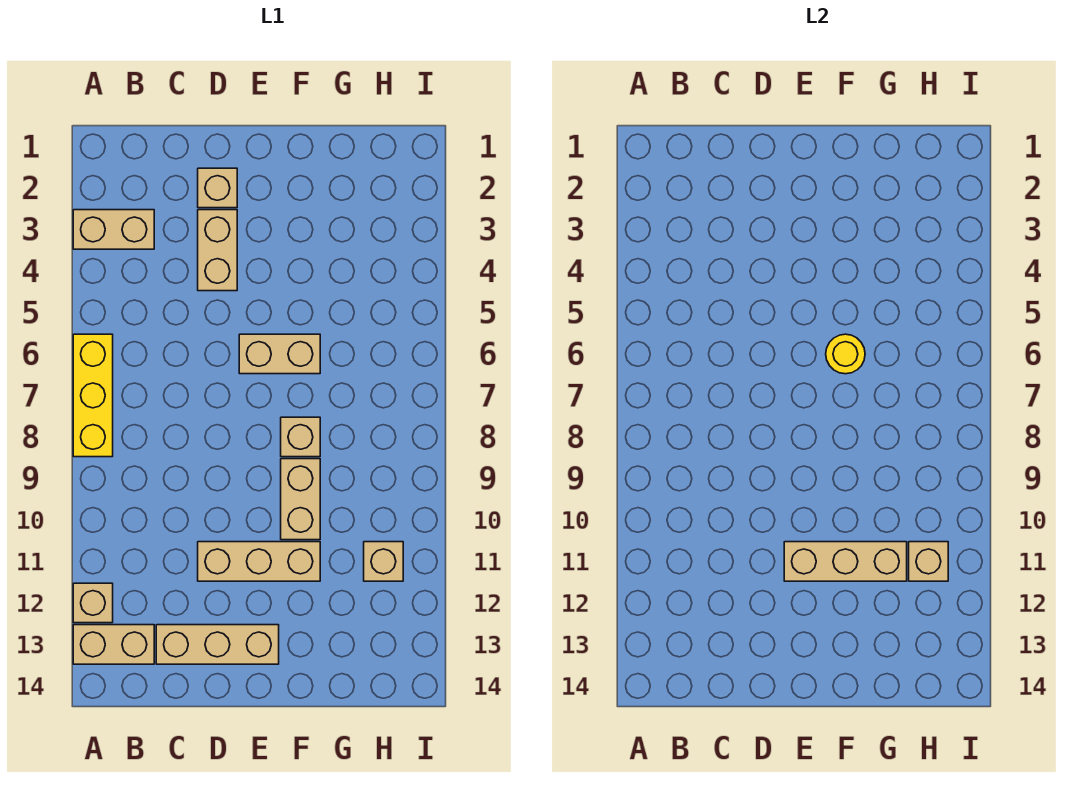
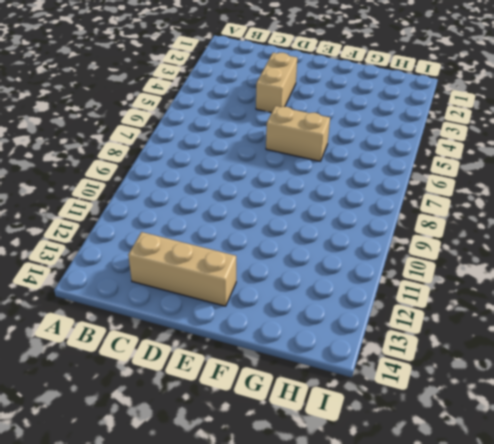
none -> tan 1x2 brick [73,210,154,249]
none -> yellow 1x3 brick [73,334,113,457]
none -> tan 1x1 brick [73,583,113,623]

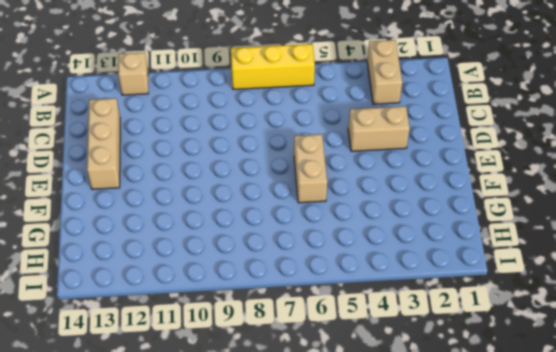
none -> tan 1x2 brick [73,625,154,664]
none -> tan 1x1 brick [198,168,237,208]
none -> tan 1x3 brick [198,542,320,581]

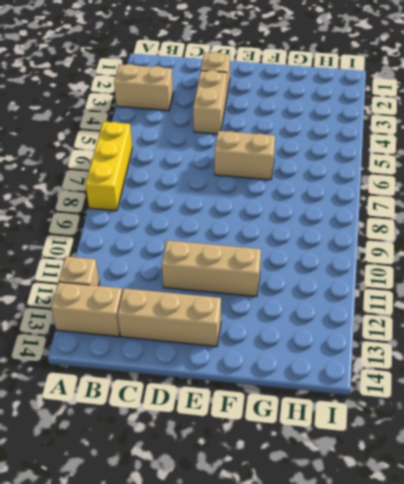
none -> tan 1x1 brick [281,417,320,457]
none -> tan 1x2 brick [281,459,320,540]
none -> tan 1x1 brick [364,542,403,581]

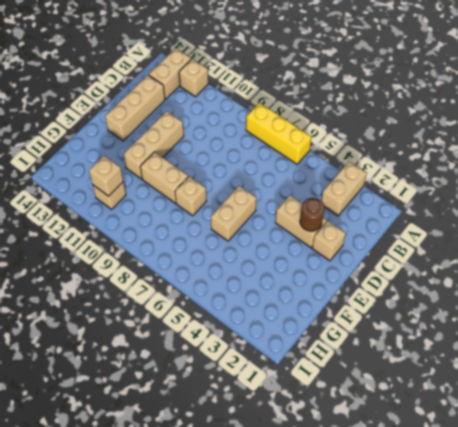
brown 1x1 round brick [300,198,325,231] -> none
none -> tan 1x3 brick [784,542,907,581]
none -> yellow 1x1 round brick [826,334,865,374]

